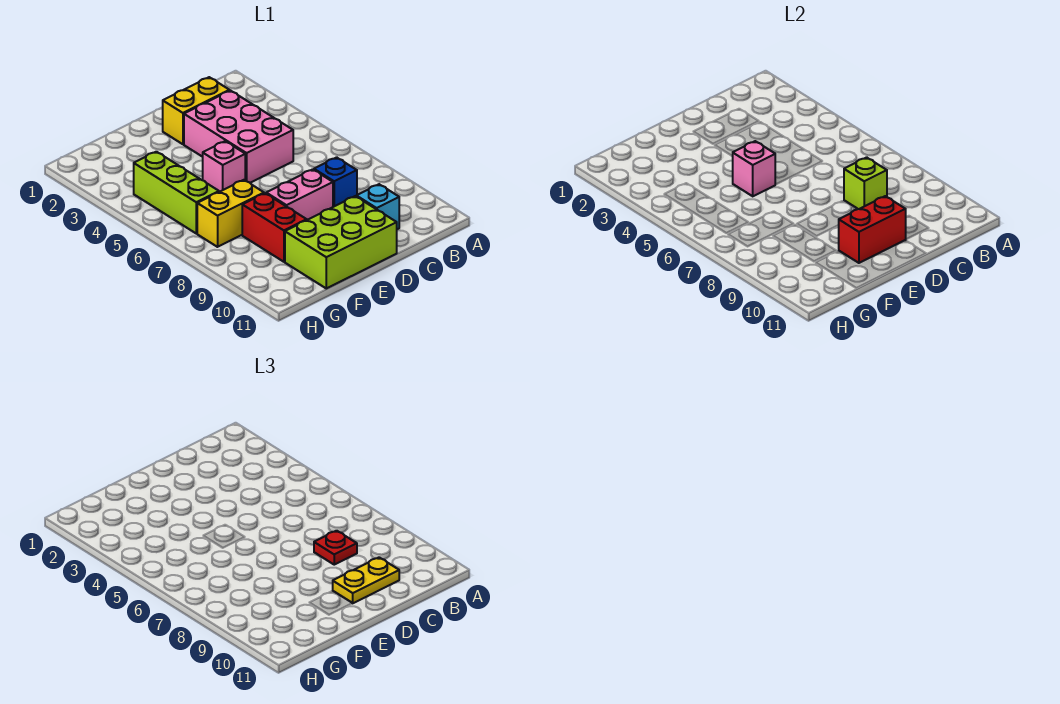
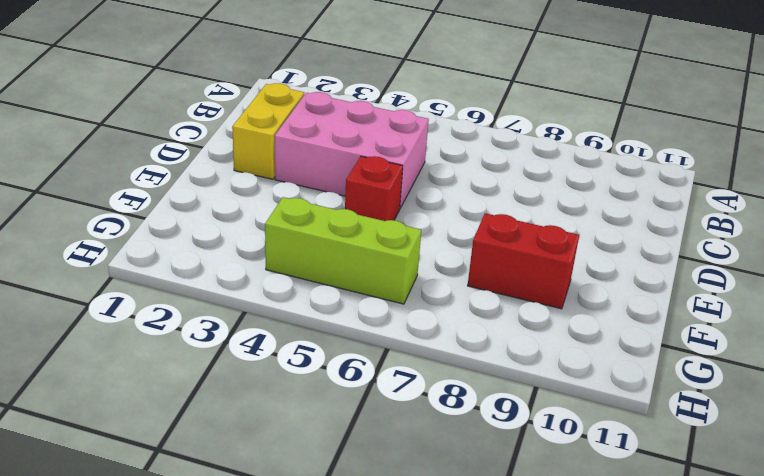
red 1x1 brick [345,156,403,221] -> pink 1x1 brick [203,141,245,192]
none -> blue 1x1 brick [314,157,357,207]
none -> cyan 1x1 brick [356,184,399,229]
none -> pink 1x2 brick [266,169,333,220]

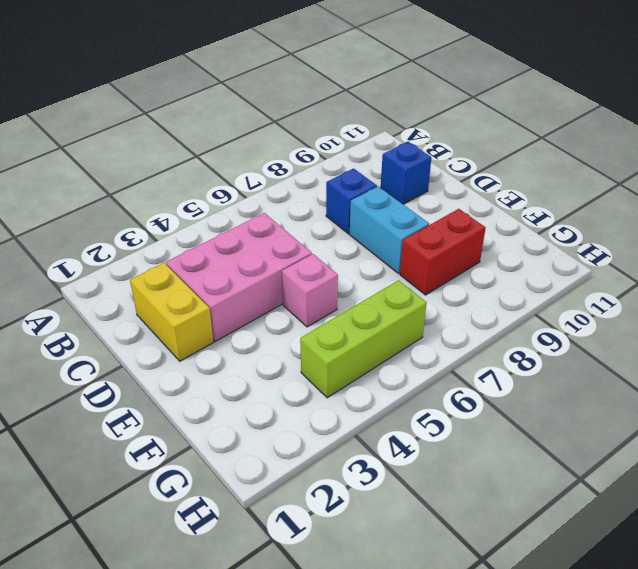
blue 1x1 brick [381,142,431,204] -> cyan 1x1 brick [356,184,399,229]
cyan 1x2 brick [350,187,429,274] -> pink 1x2 brick [266,169,333,220]
none -> lime 2x3 brick [285,196,397,288]
none -> yellow 1x2 brick [197,180,264,247]
none -> lime 1x1 brick [844,157,887,209]

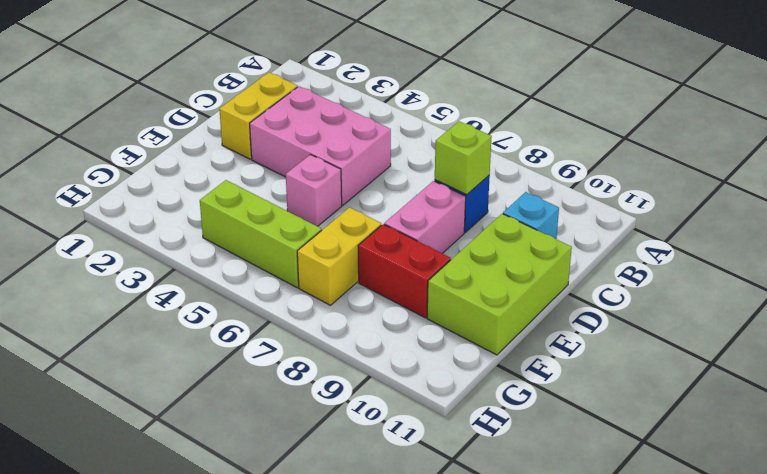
none -> red 1x2 brick [839,196,906,263]
none -> pink 1x1 brick [733,141,775,196]
none -> red 1x1 plate [314,531,357,565]

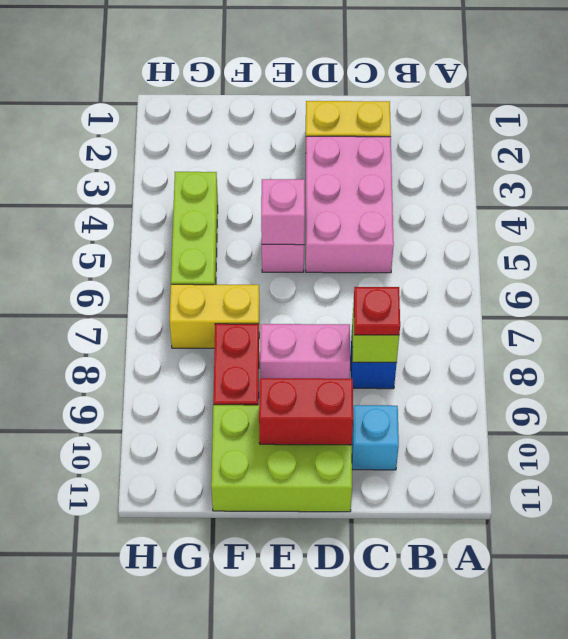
none -> yellow 1x2 plate [333,557,399,603]

